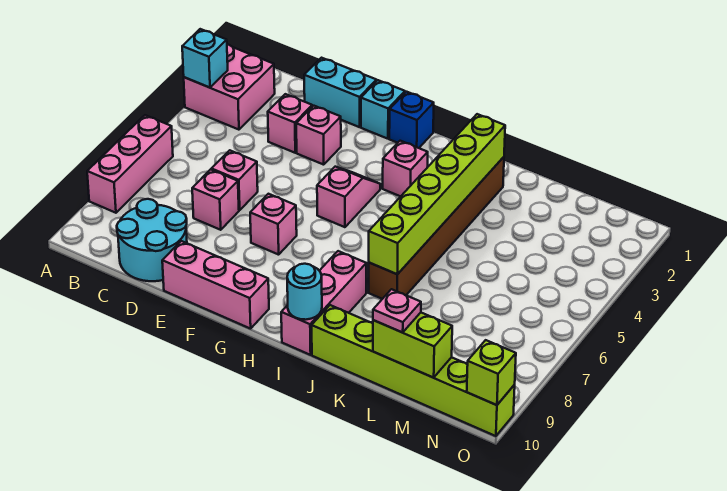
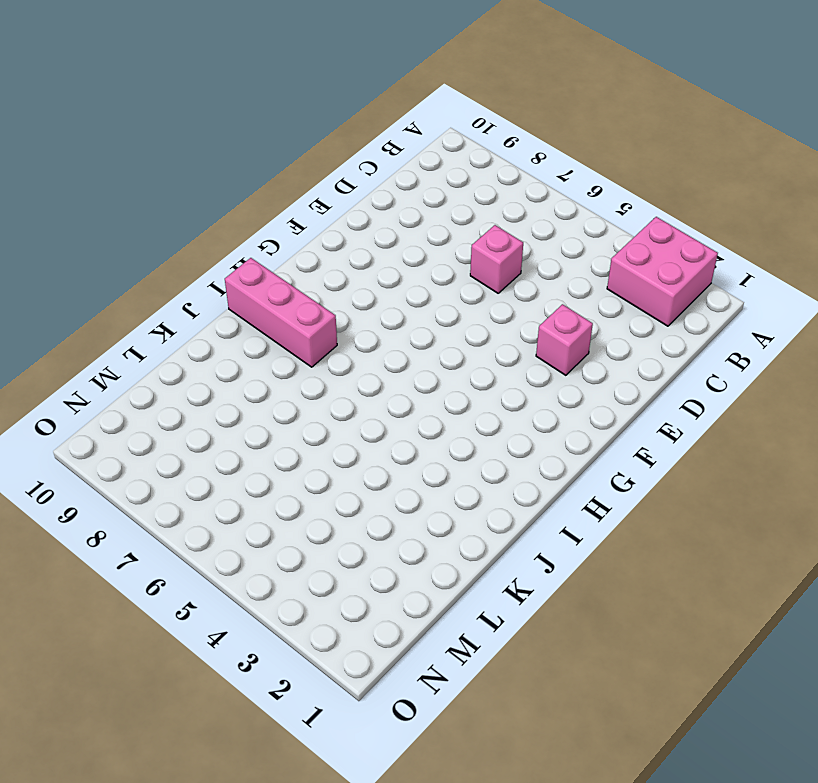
none -> pink 1x3 brick [87,115,173,213]
none -> cyan 2x2 round brick [117,199,187,281]
none -> cyan 1x2 brick [304,58,376,127]

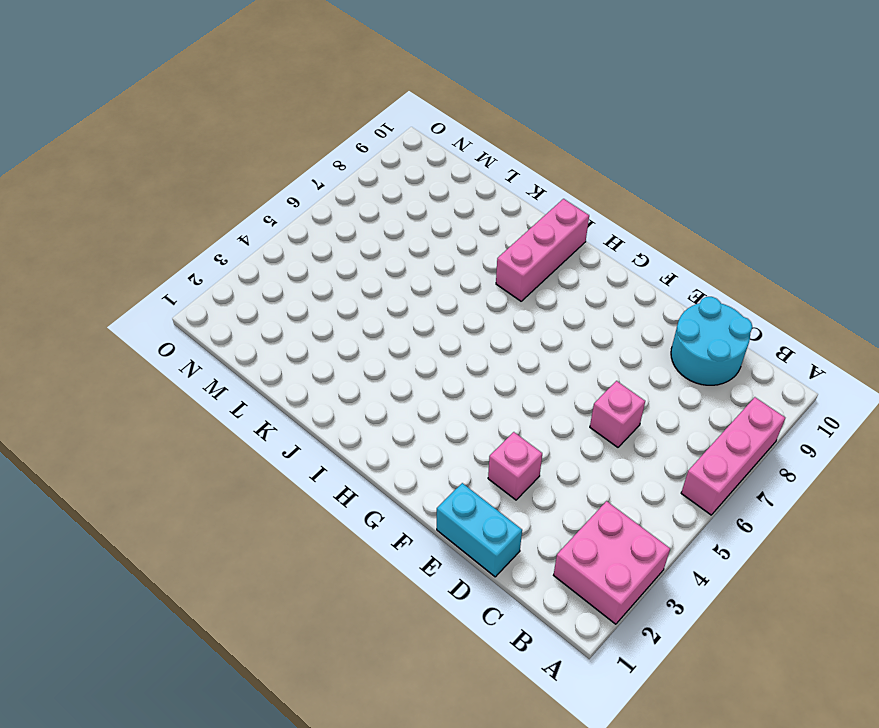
none -> pink 1x1 brick [268,94,312,153]
none -> pink 1x1 brick [192,169,239,230]
none -> pink 1x3 brick [162,241,269,329]

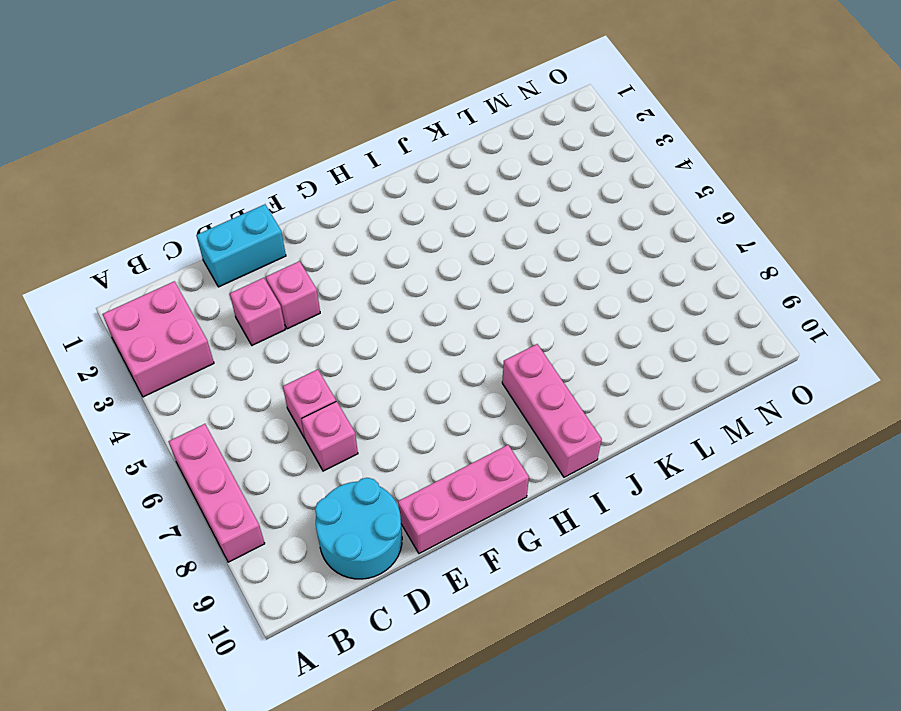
none -> cyan 1x1 brick [361,80,405,139]
none -> pink 1x1 brick [250,194,297,255]
none -> blue 1x1 brick [389,92,434,148]

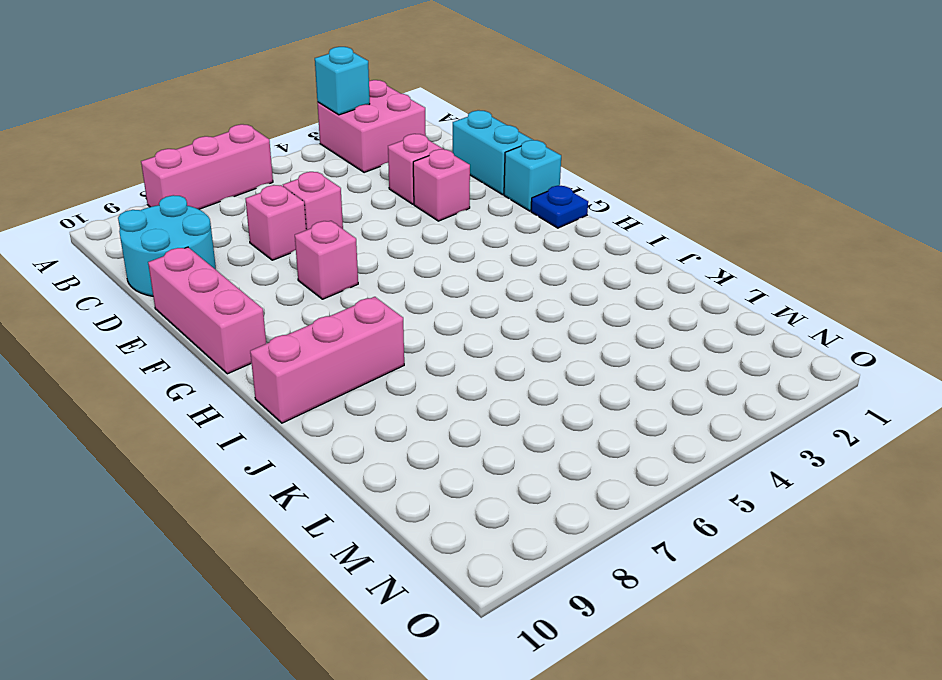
blue 1x1 plate [531,186,588,228] -> blue 1x1 brick [389,92,434,148]
none -> pink 1x2 slope [317,167,380,227]
none -> pink 1x1 brick [383,141,428,196]
none -> brown 1x6 brick [369,157,504,299]

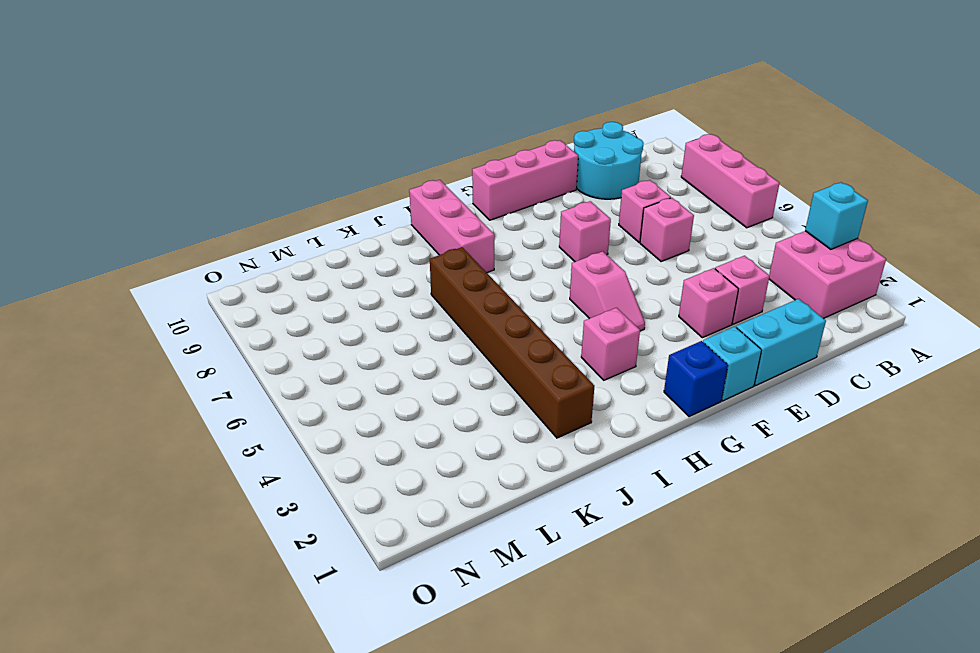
none -> lime 1x6 brick [312,305,515,436]
none -> cyan 1x1 round brick [287,264,322,320]
none -> lime 1x6 brick [369,114,505,274]

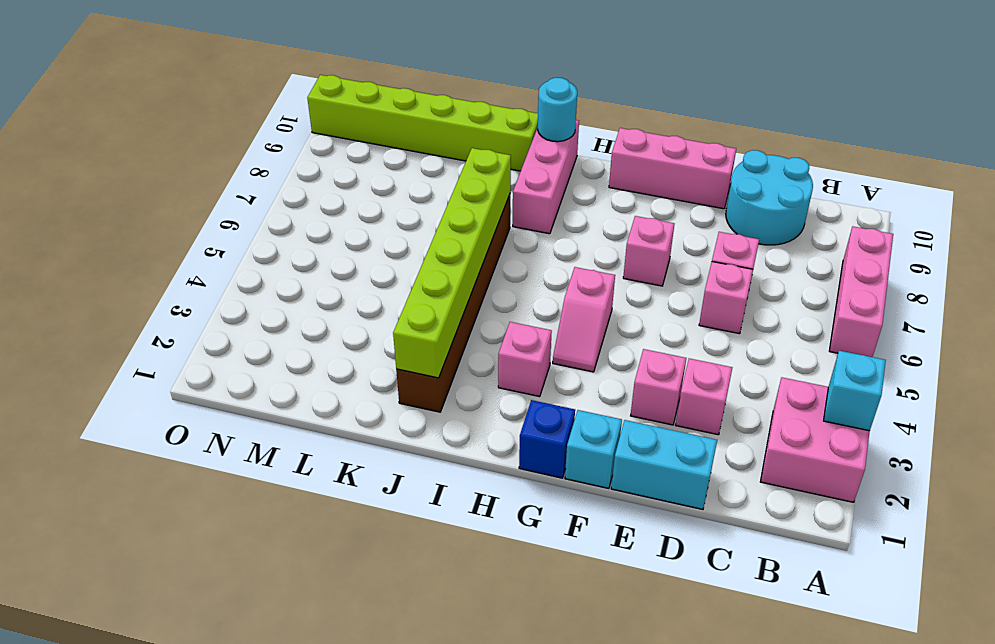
none -> lime 1x2 brick [373,313,452,378]
none -> lime 1x1 brick [467,340,516,405]
none -> pink 1x1 plate [373,289,421,332]

